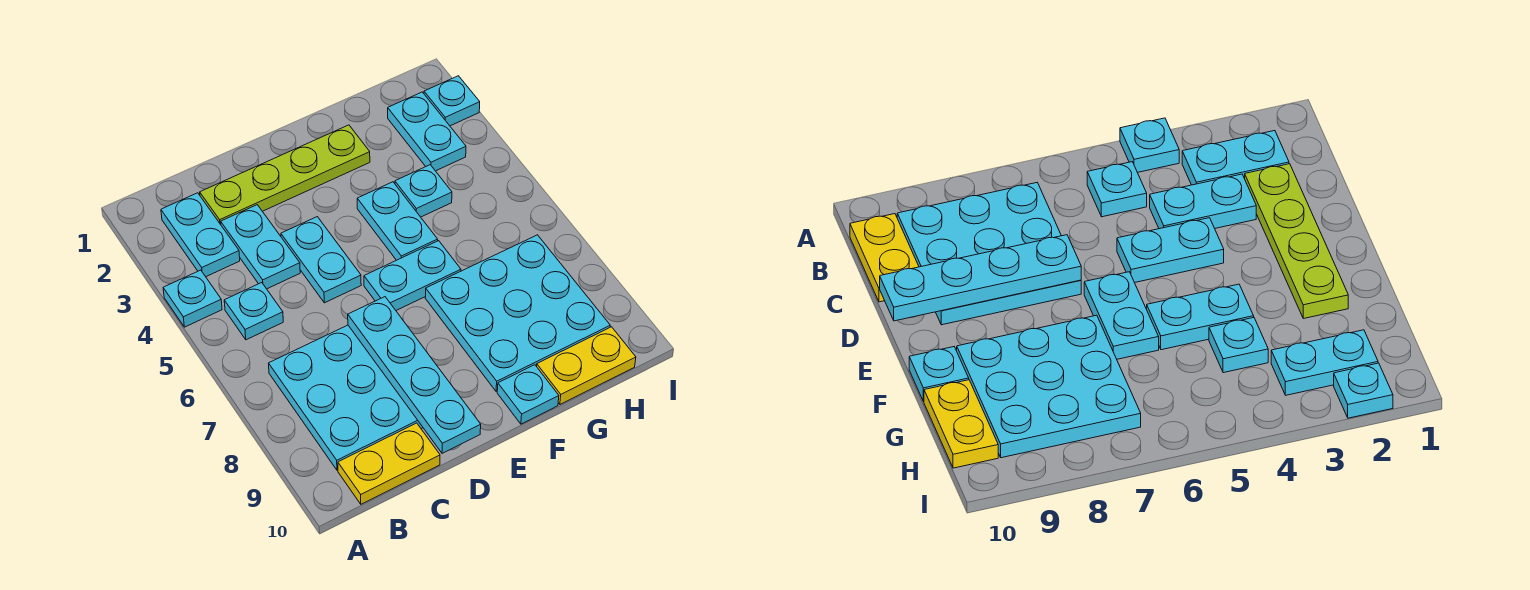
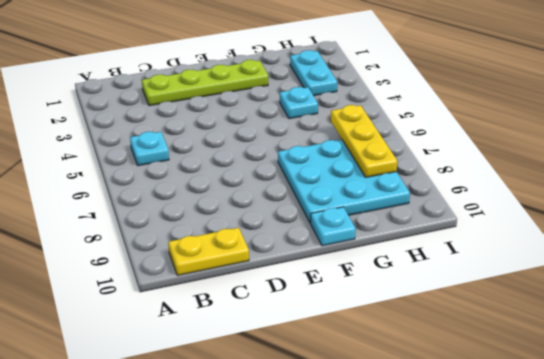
yellow 1x3 plate [331,105,397,177] -> none
none -> cyan 1x1 plate [163,270,222,327]
none -> cyan 1x2 plate [161,193,240,277]
none -> cyan 3x3 plate [269,325,423,470]

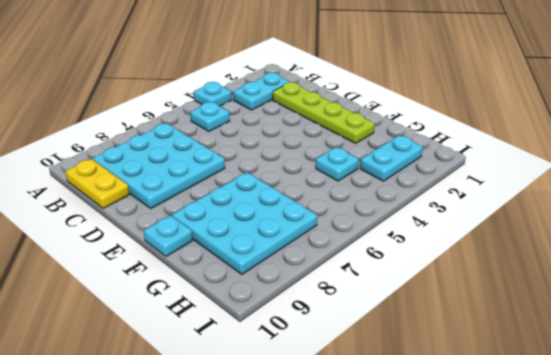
none -> cyan 1x2 plate [221,205,300,289]
none -> cyan 1x2 plate [281,217,361,303]
none -> cyan 1x2 plate [364,241,461,310]

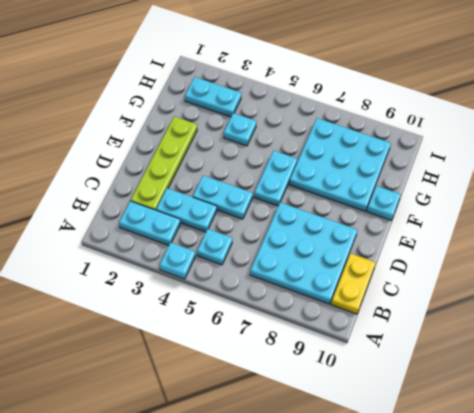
none -> cyan 1x2 plate [357,182,438,260]
none -> yellow 1x2 plate [537,327,636,404]
none -> cyan 1x1 plate [424,76,480,126]

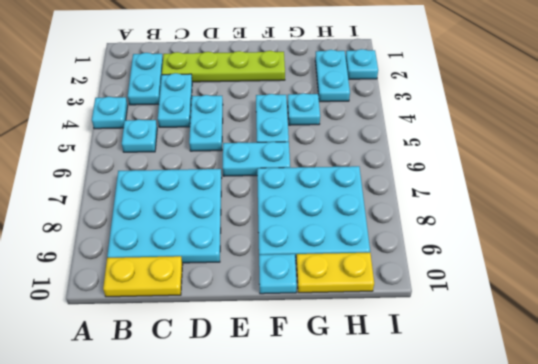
none -> cyan 1x4 plate [348,297,481,453]

